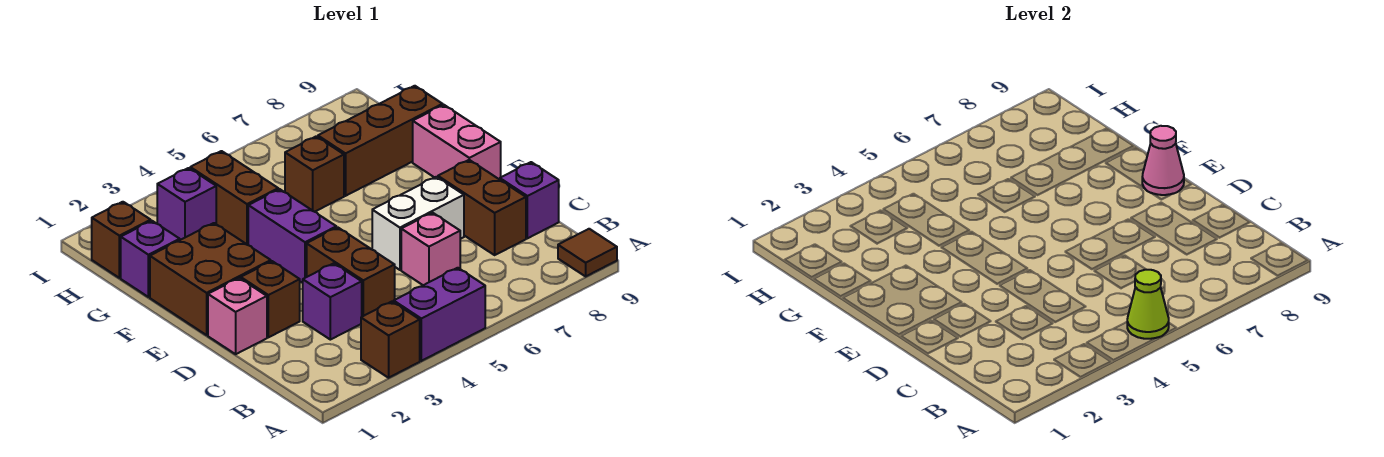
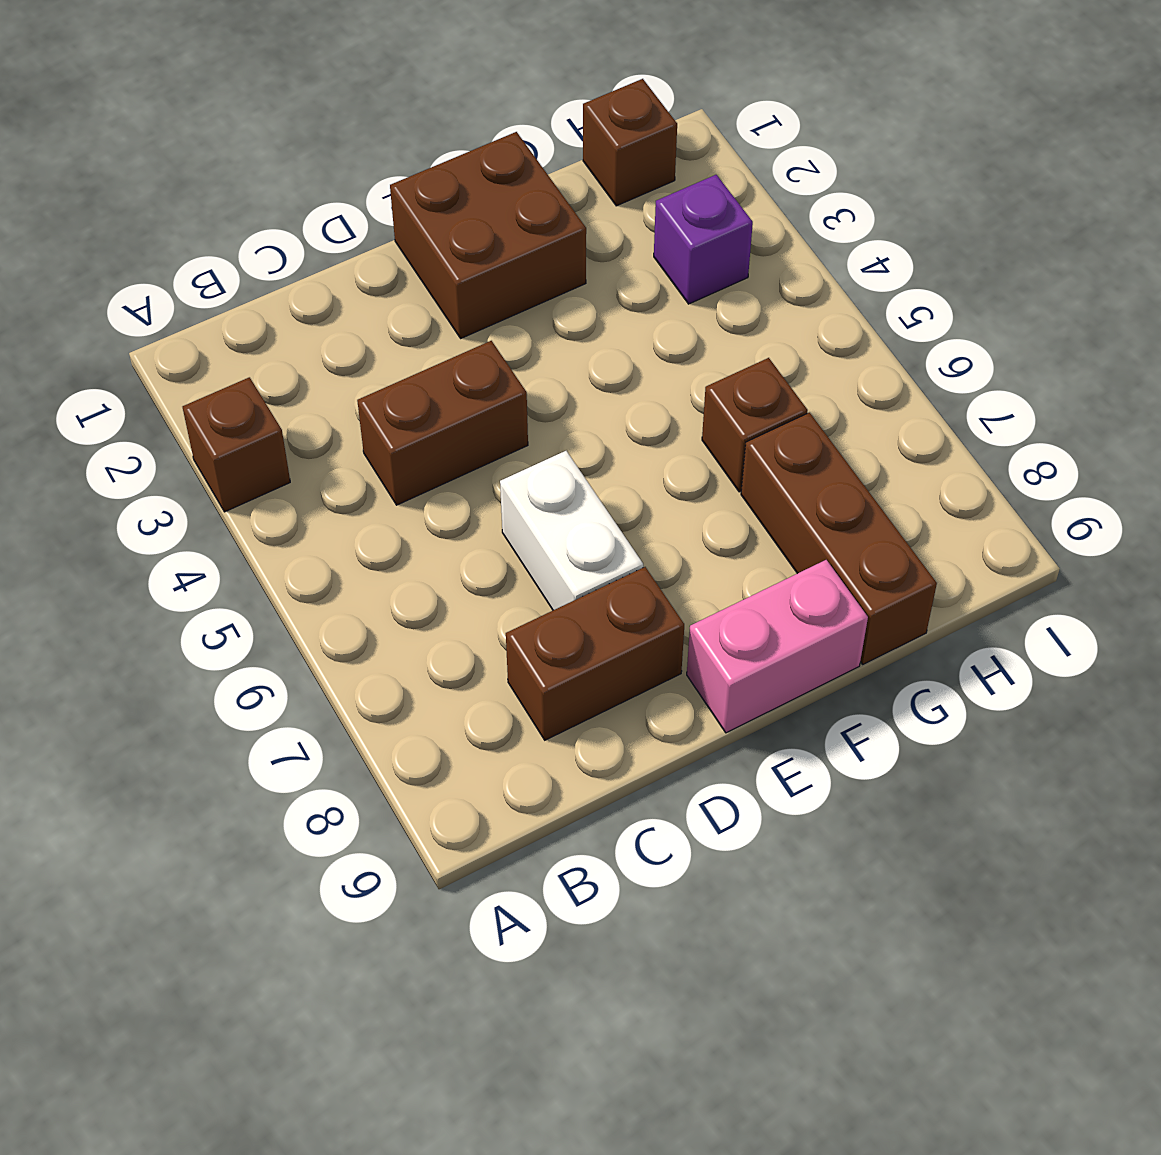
none -> purple 1x2 brick [394,268,485,361]
none -> brown 1x1 tile [558,229,617,276]
none -> purple 1x1 brick [303,263,362,340]

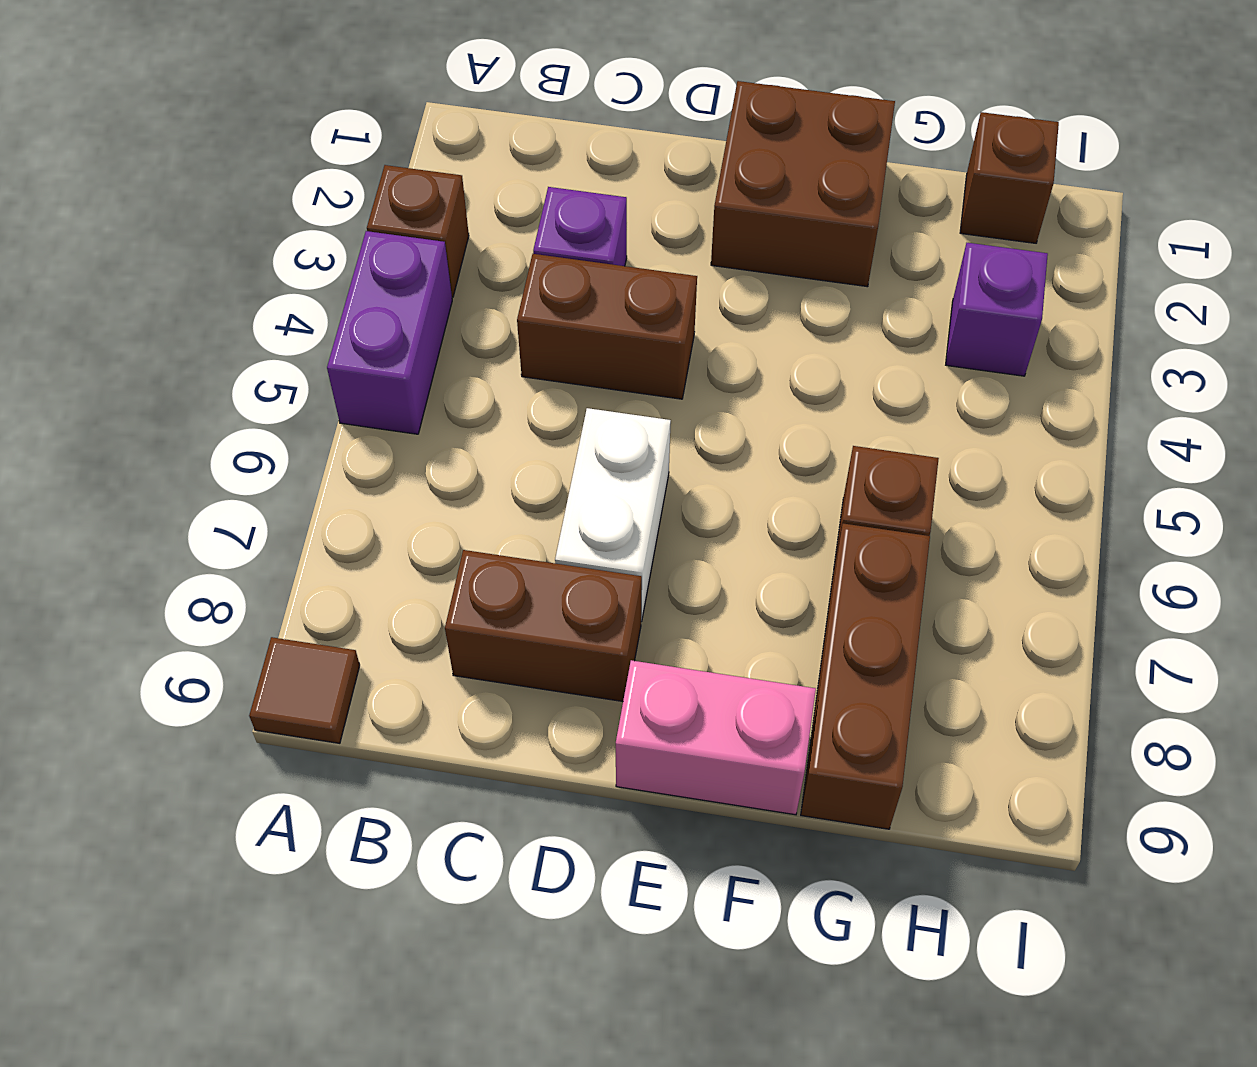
none -> pink 1x1 brick [401,213,460,285]
none -> purple 1x1 brick [500,162,559,238]
none -> pink 1x1 brick [208,278,267,354]

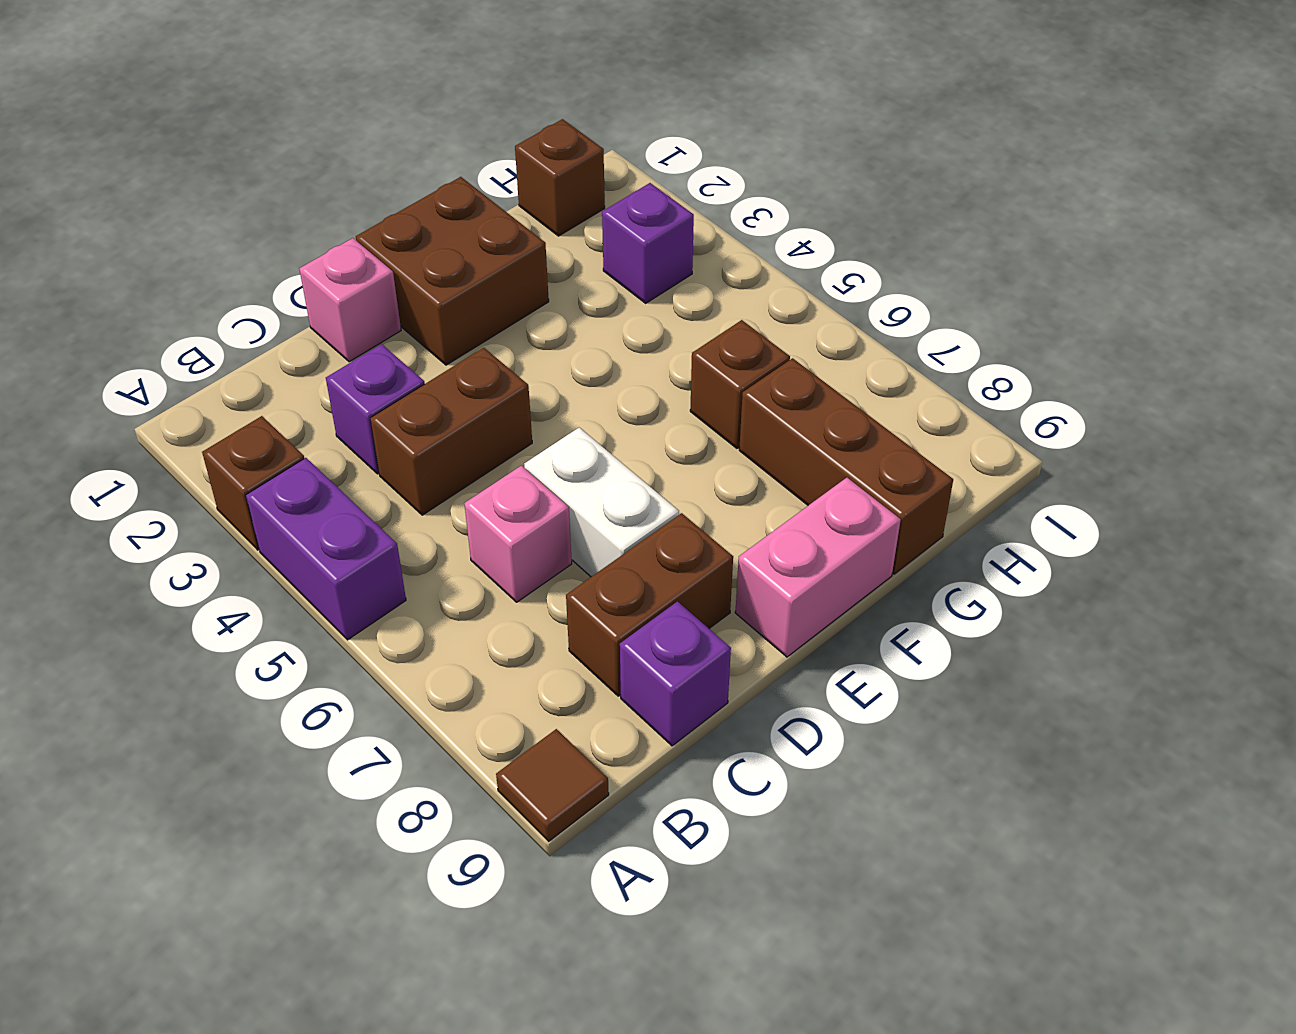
none -> brown 1x1 brick [241,261,300,337]
none -> purple 1x2 brick [248,189,336,283]
none -> purple 1x1 brick [121,221,180,297]

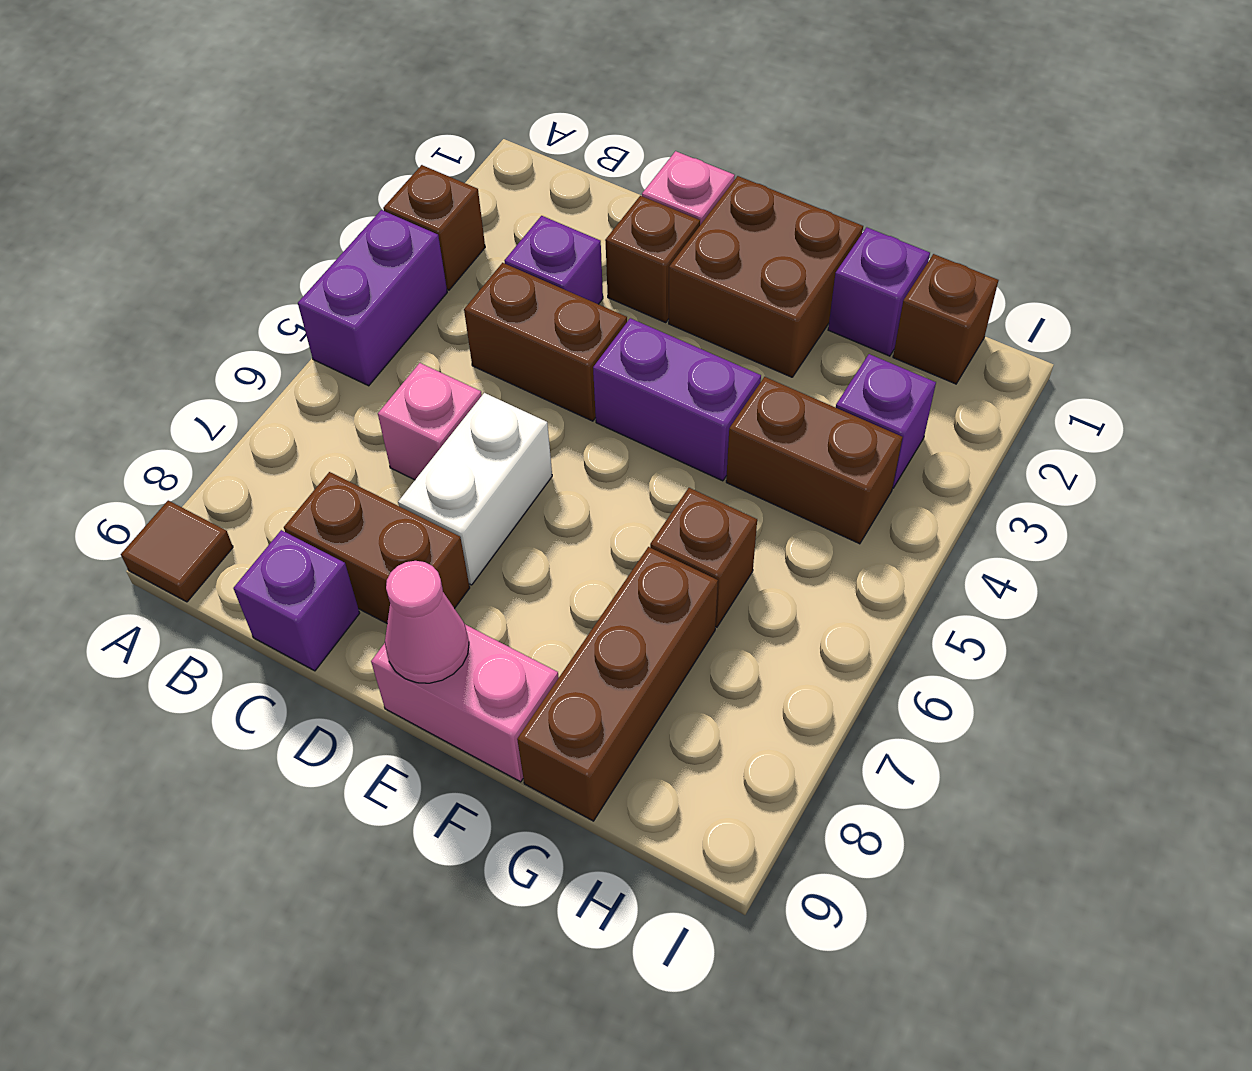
none -> lime 1x1 cone [1127,270,1169,339]

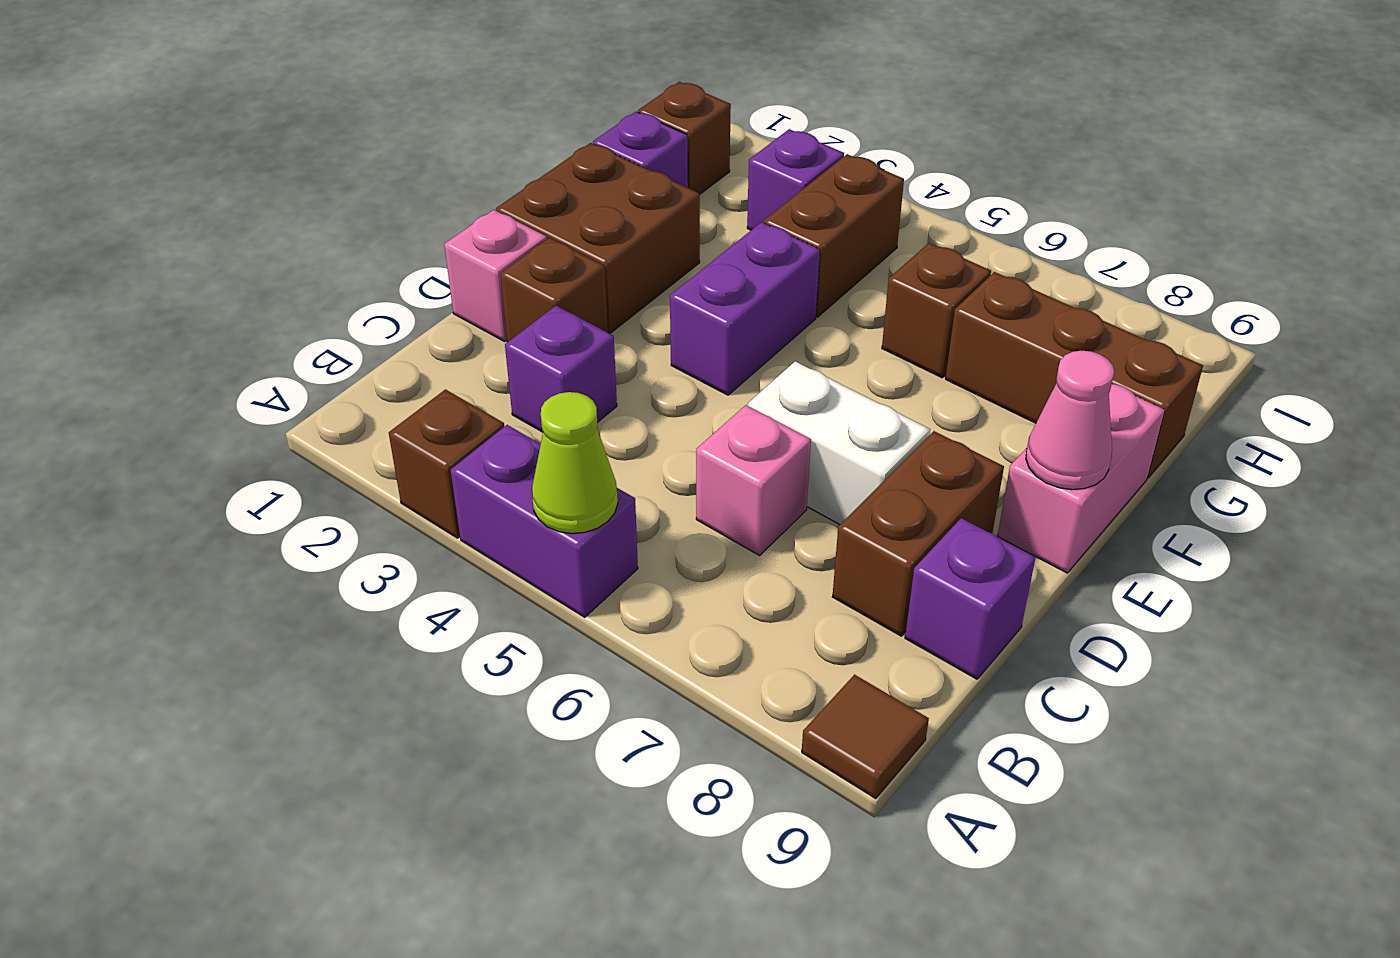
none -> brown 1x2 brick [307,227,395,317]

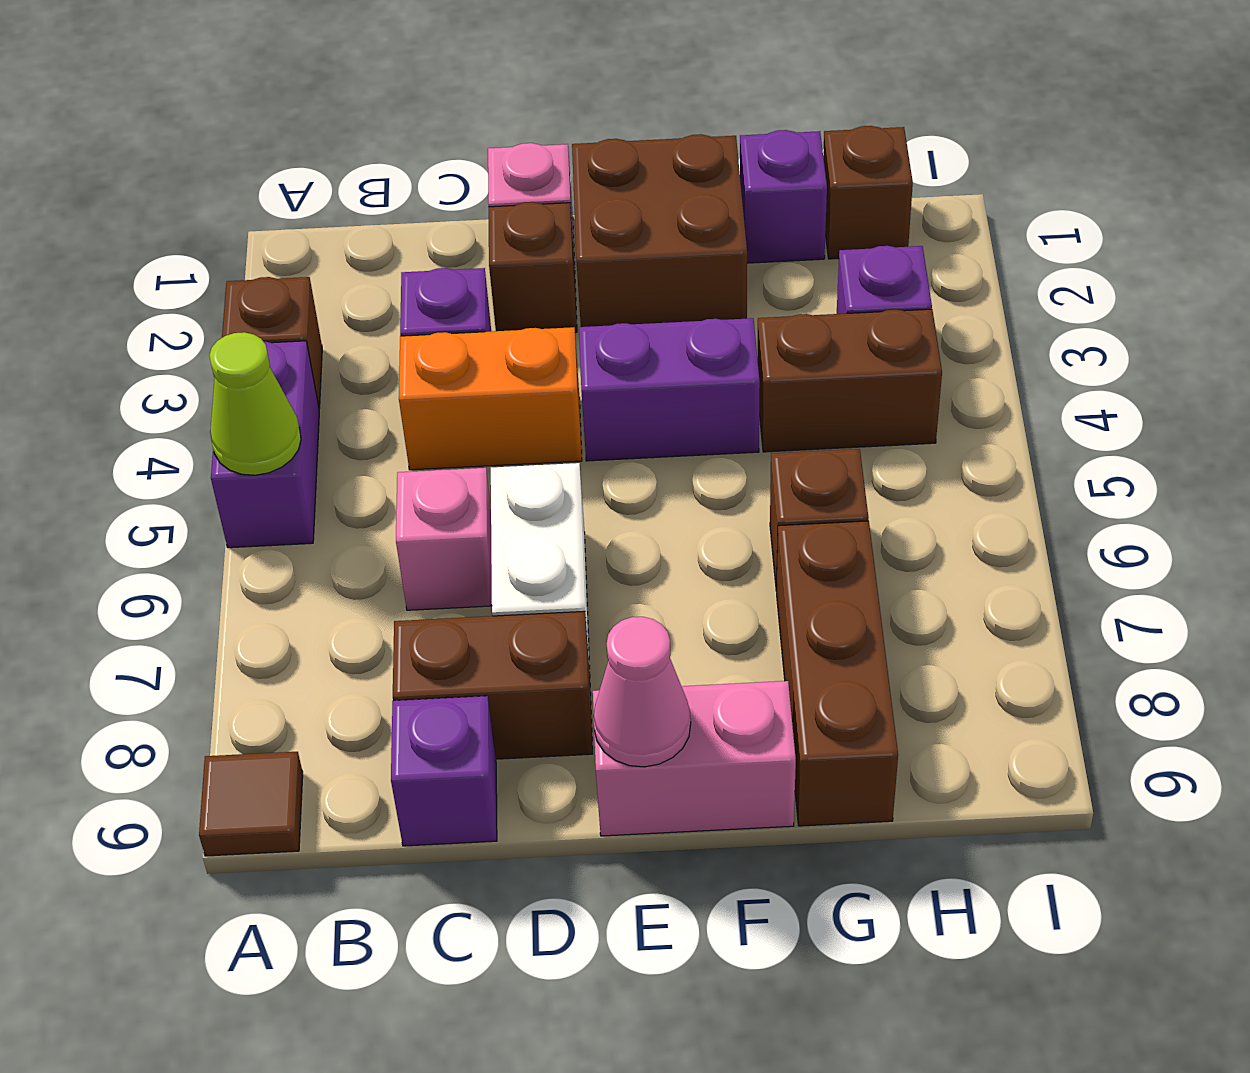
orange 1x2 brick [399,327,582,470] -> brown 1x2 brick [307,227,395,317]

